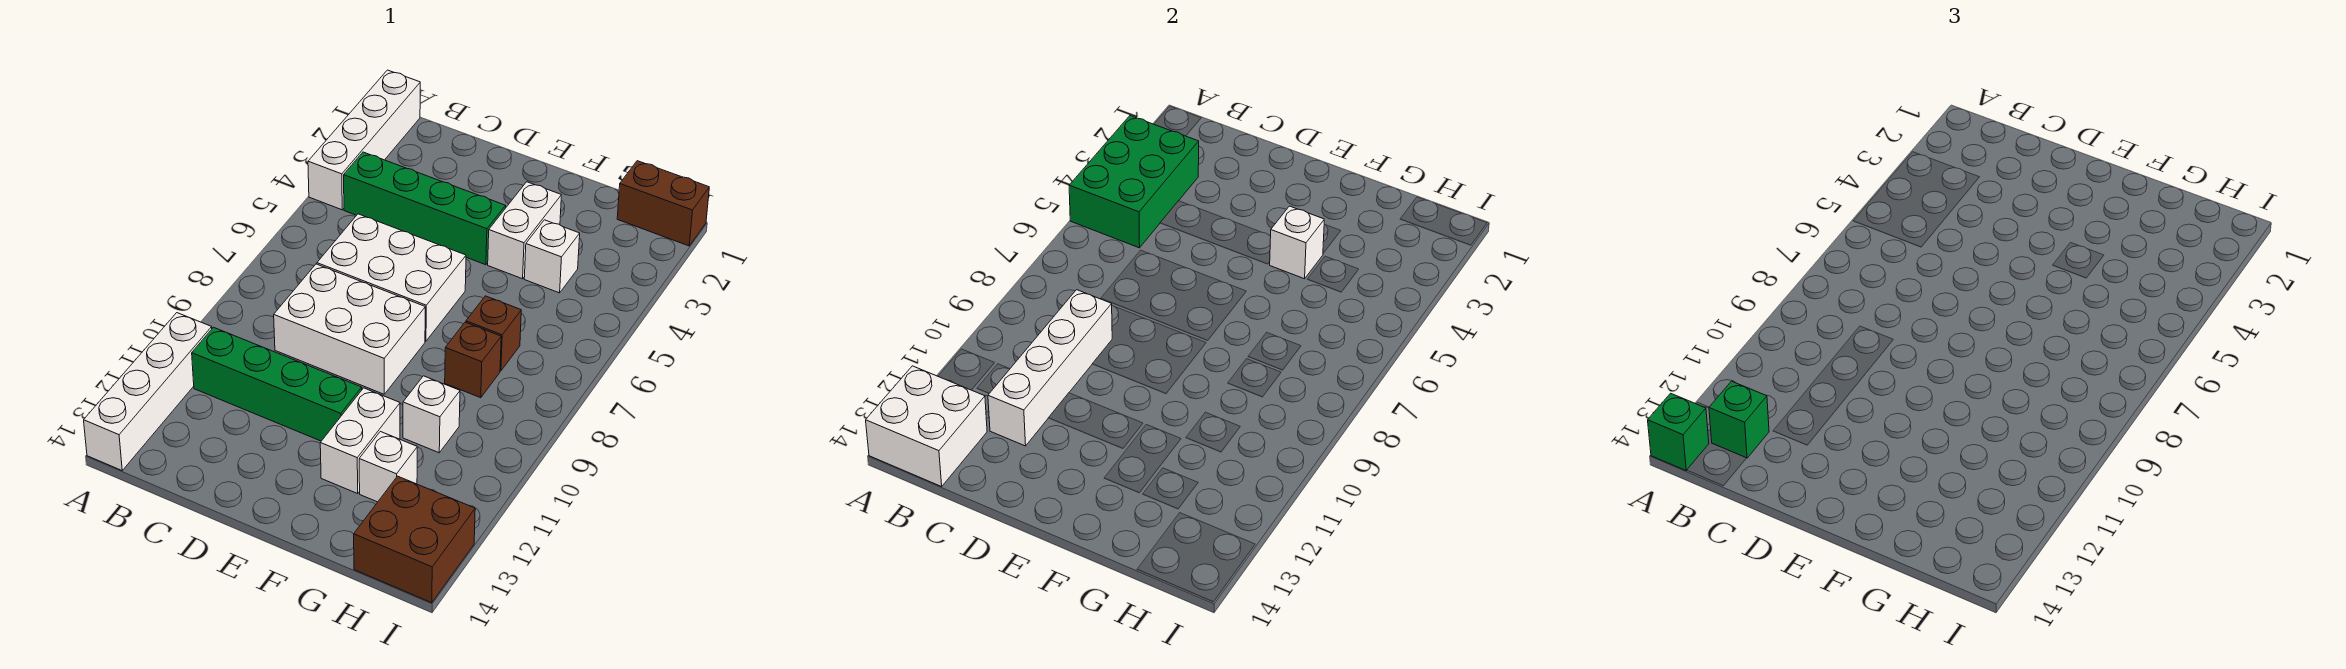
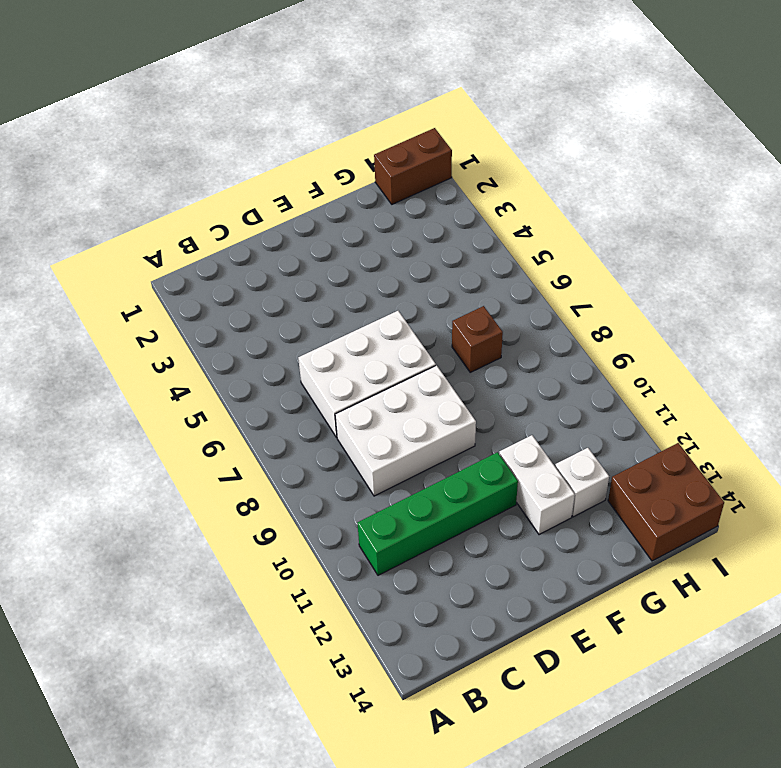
none -> white 1x4 brick [308,70,420,210]
none -> white 1x4 brick [84,313,212,470]
none -> green 1x4 brick [344,152,506,265]

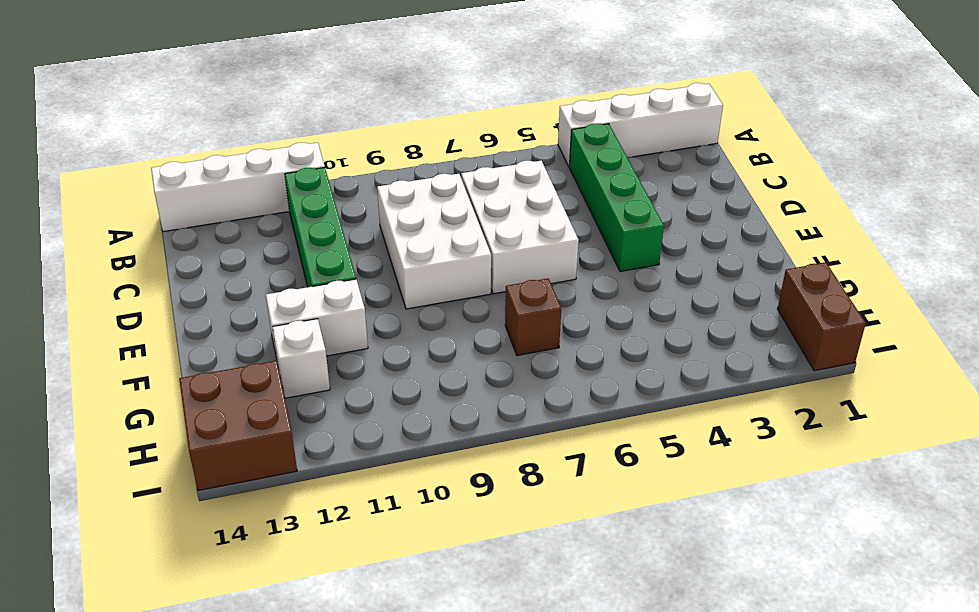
none -> white 1x2 brick [488,182,561,279]
none -> white 1x1 brick [524,220,580,293]
none -> brown 1x1 brick [445,322,501,398]

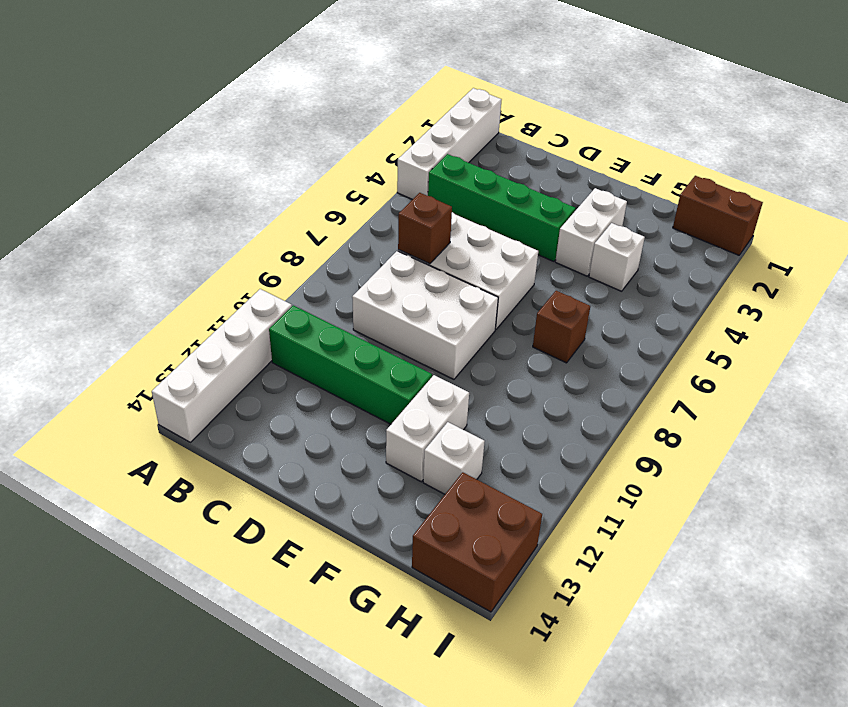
brown 1x1 brick [398,193,452,264] -> brown 1x1 brick moved to [445,322,501,398]
none -> white 1x1 brick [403,376,460,453]
none -> green 2x3 brick [1069,116,1199,248]
none -> white 2x2 brick [866,366,987,487]

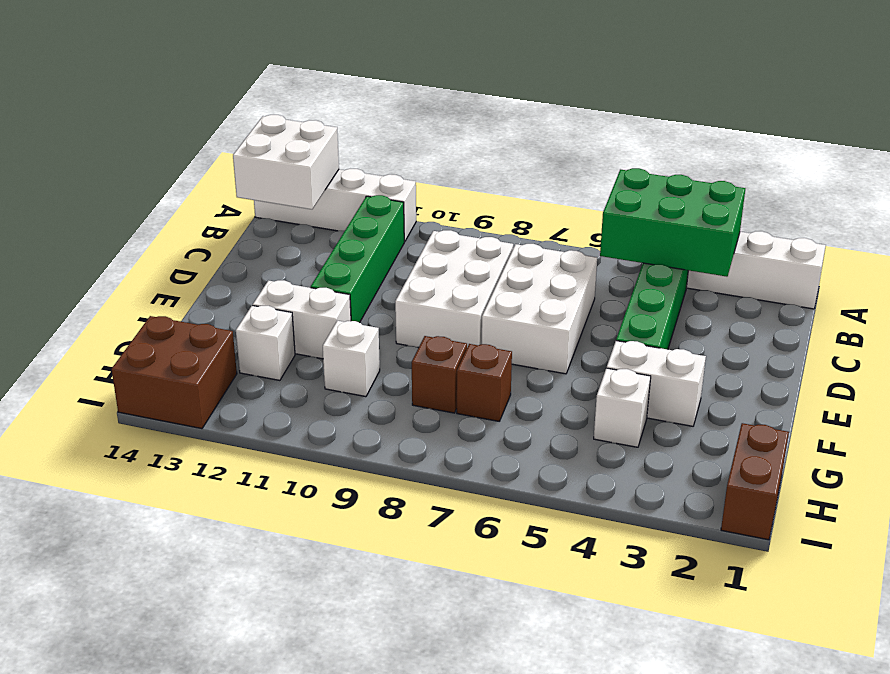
none -> white 1x4 brick [988,290,1112,446]
none -> white 1x1 brick [1270,206,1324,279]
none -> green 1x1 brick [1648,393,1709,470]

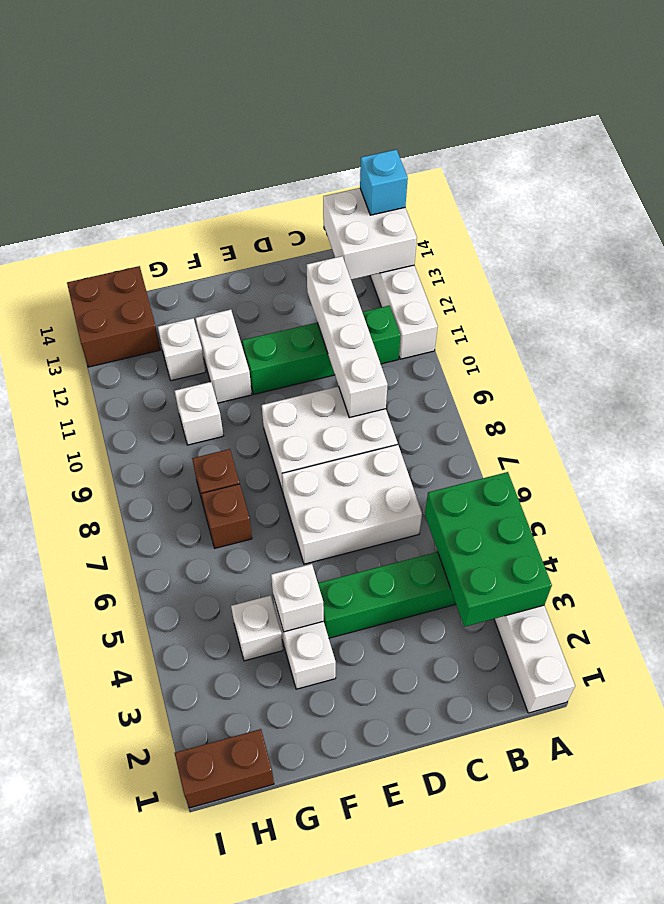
cyan 1x1 brick [360,150,408,215] -> green 1x1 brick [1648,393,1709,470]
none -> green 1x1 brick [1709,381,1769,458]

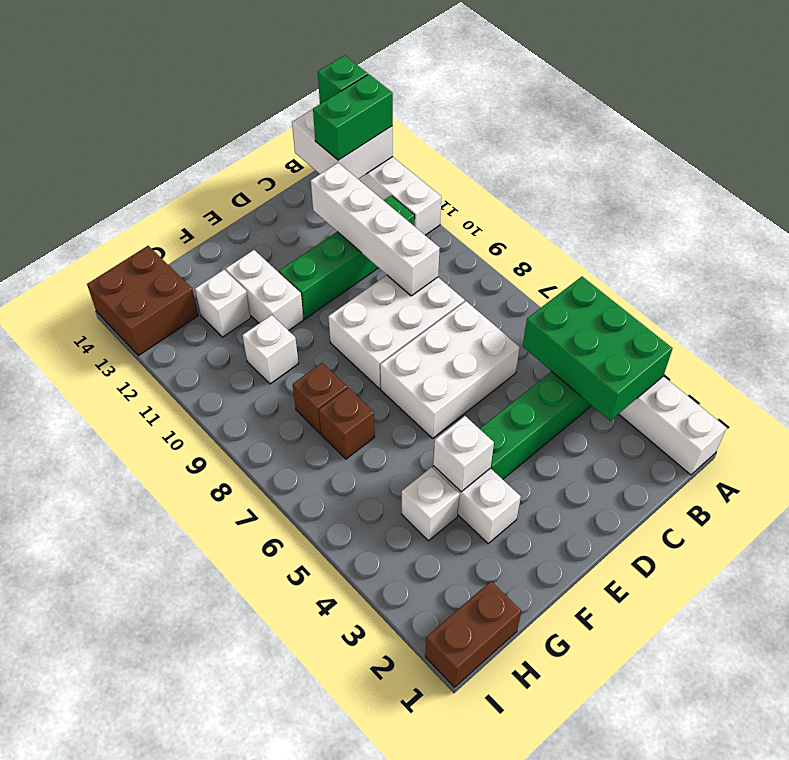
green 1x2 brick [313,74,393,160] -> green 1x1 brick [1709,381,1769,458]

